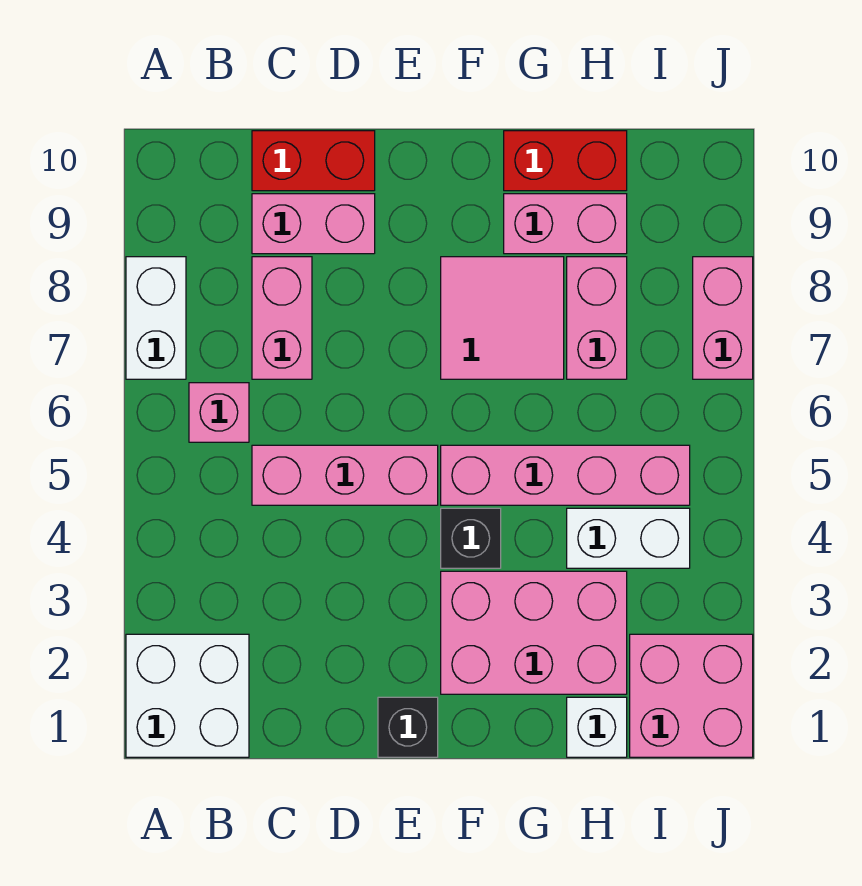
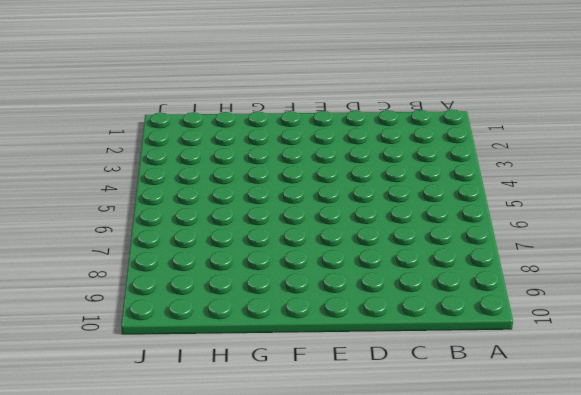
none -> white 2x2 brick [126,634,249,757]
none -> white 1x2 brick [126,257,186,379]
none -> pink 1x1 brick [189,383,249,442]

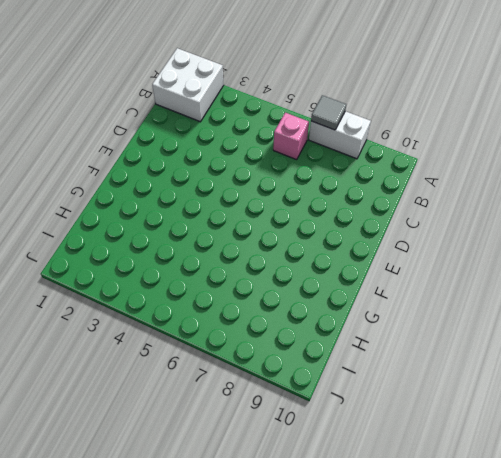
grey 1x1 tile [311,95,346,130] -> none
none -> pink 1x3 brick [252,445,438,505]
none -> pink 1x2 brick [252,257,312,379]
none -> pink 1x2 brick [252,194,375,254]

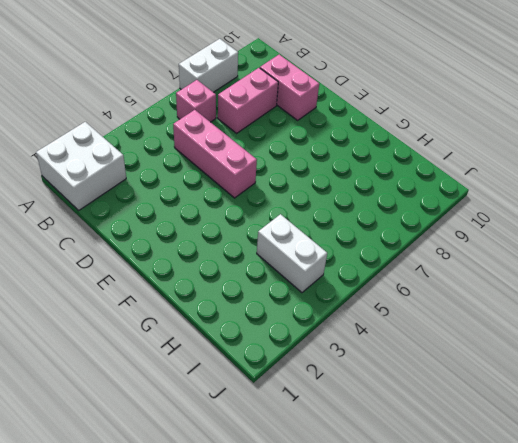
none -> red 1x2 brick [252,131,375,191]
none -> black 1x1 brick [378,697,438,757]
none -> pink 2x3 brick [441,571,627,694]

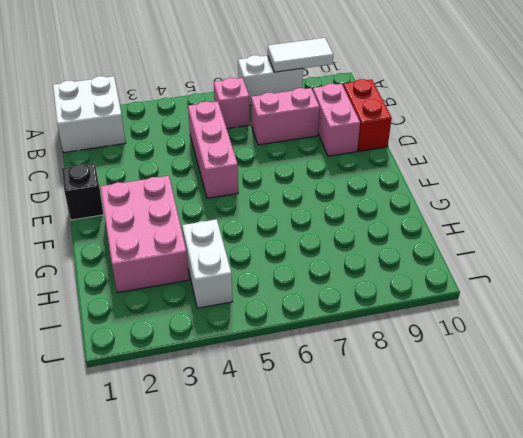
white 1x2 tile [268,38,333,72] -> none
none -> black 1x1 brick [441,508,501,568]
none -> pink 1x4 brick [441,445,690,505]
none -> pink 2x2 tile [441,257,564,379]

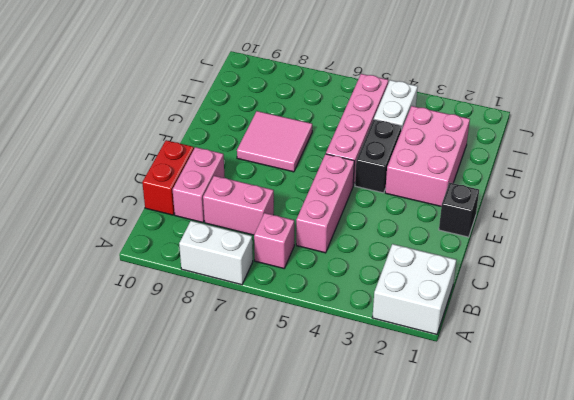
black 1x2 brick [355,119,402,193] -> black 1x1 brick [441,508,501,568]
none -> pink 1x2 brick [504,194,627,254]
none -> red 1x2 brick [504,131,627,191]
none -> white 1x1 brick [567,697,627,757]

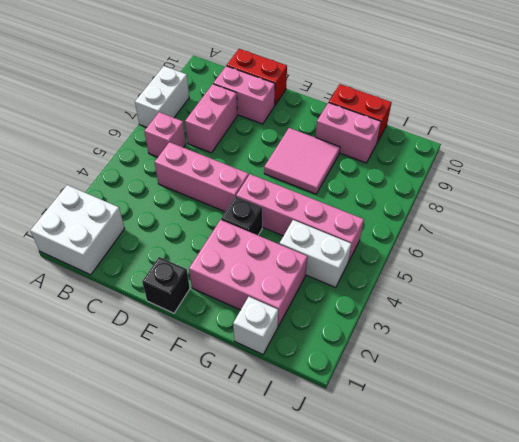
none -> pink 1x2 brick [567,257,627,379]
none -> pink 2x2 brick [630,634,753,757]
none -> pink 1x2 brick [693,257,753,379]

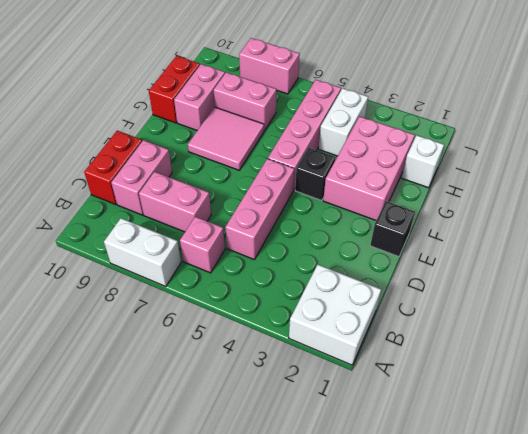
none -> pink 2x2 brick [630,634,753,757]

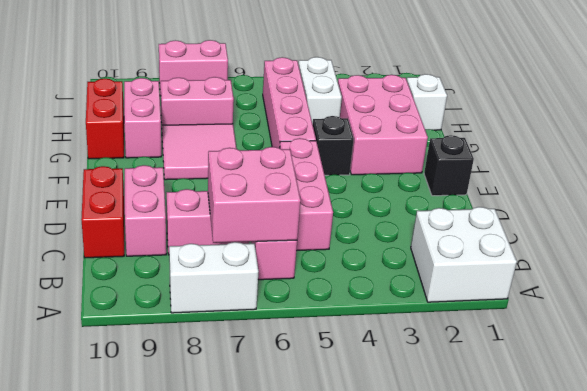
pink 2x2 brick [208,147,301,243] -> pink 2x2 brick moved to [630,634,753,757]

